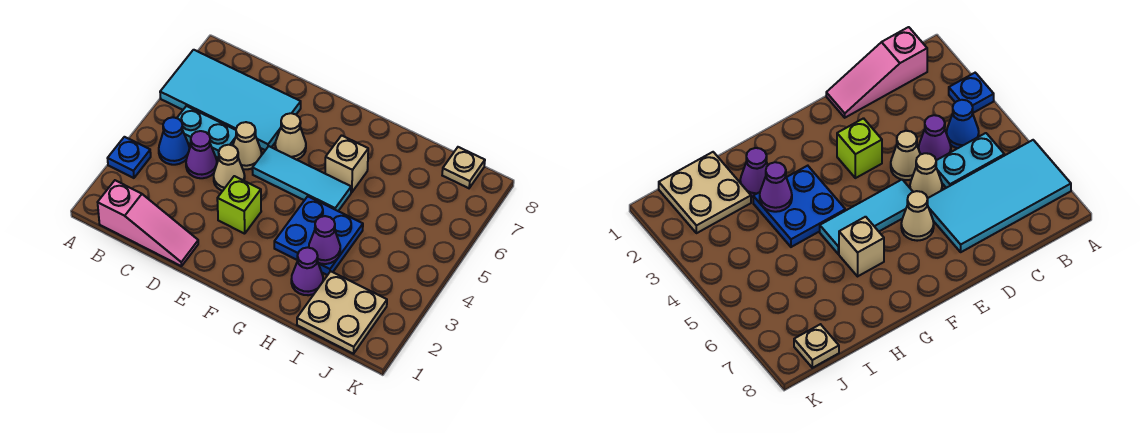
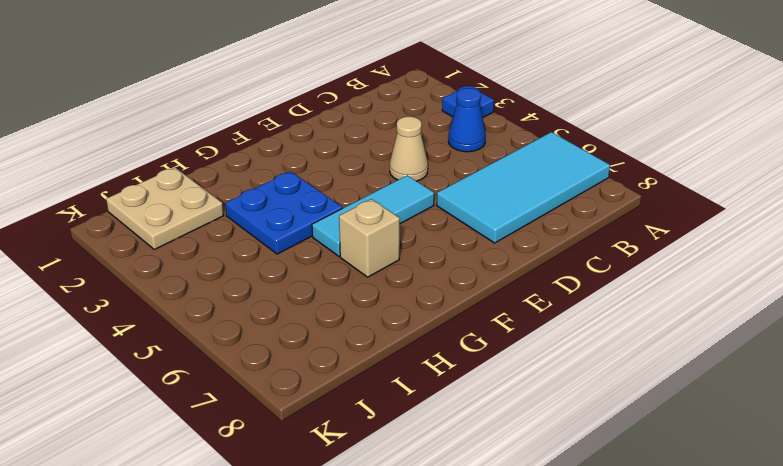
none -> pink 1x3 slope [98,180,198,266]
none -> cyan 1x2 plate [177,106,236,158]
none -> purple 1x1 cone [186,131,217,178]

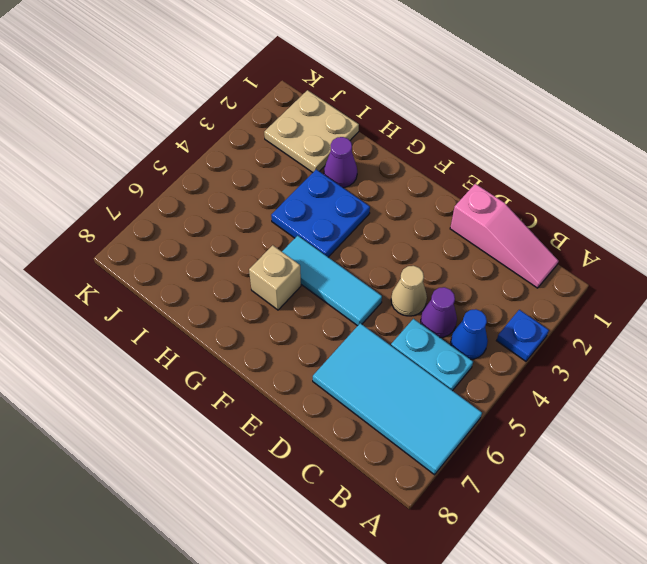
pink 1x3 slope [450,184,558,288] -> pink 1x3 slope turned to [98,180,198,266]
none -> tan 1x1 cone [233,122,262,169]
none -> lime 1x1 brick [217,176,261,234]
none -> tan 1x1 cone [275,113,306,160]

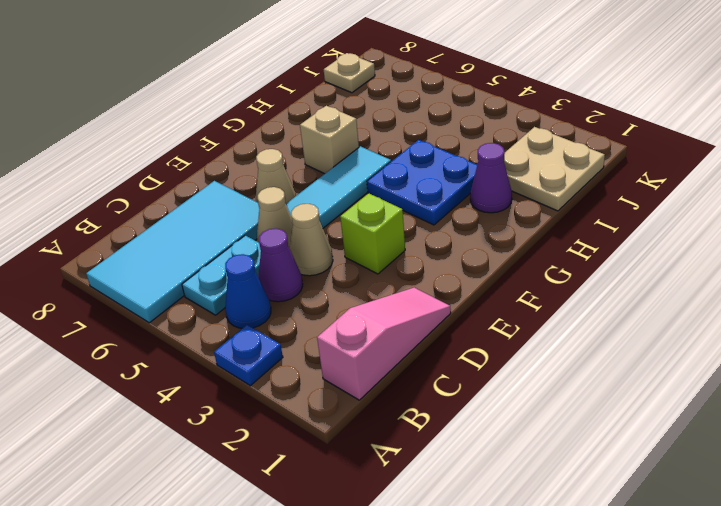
none -> purple 1x1 cone [309,216,340,264]

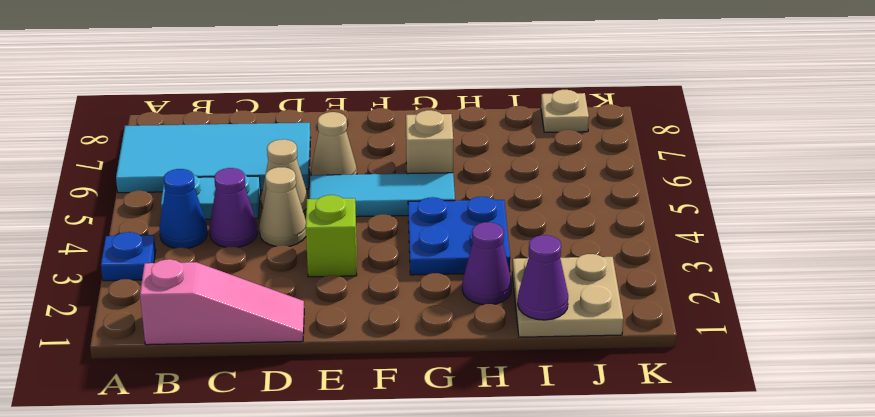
purple 1x1 cone [518,235,568,320] -> purple 1x1 cone moved to [309,216,340,264]

